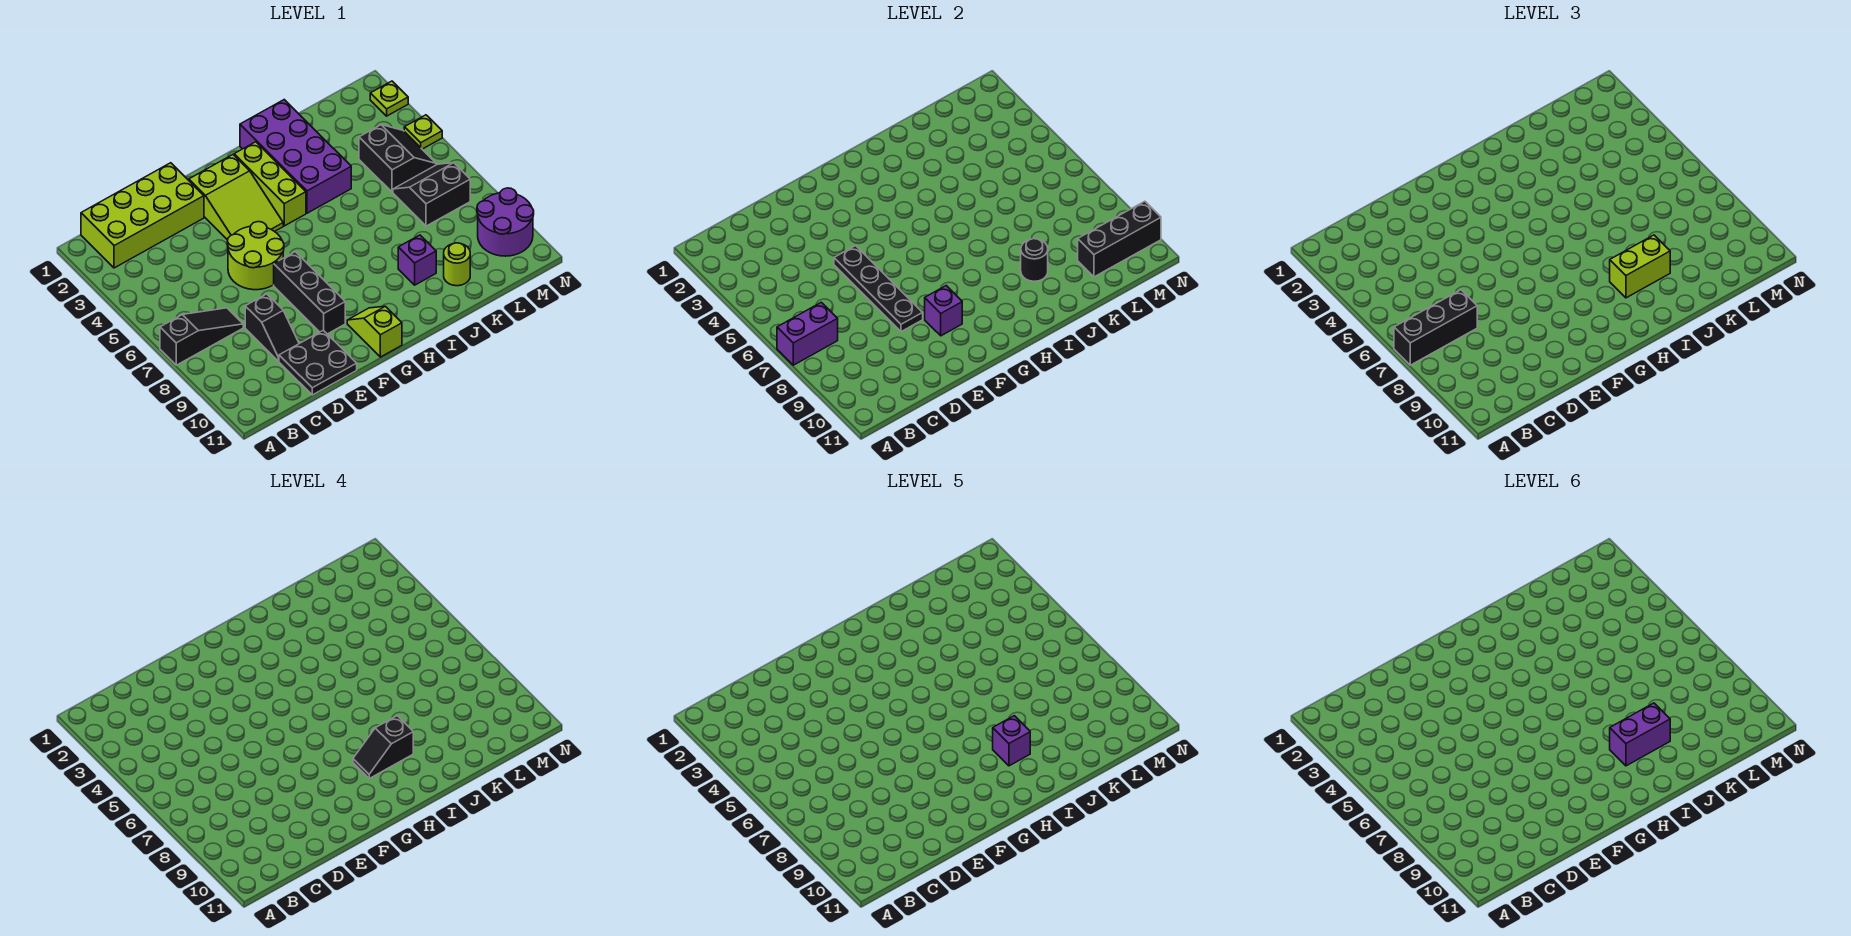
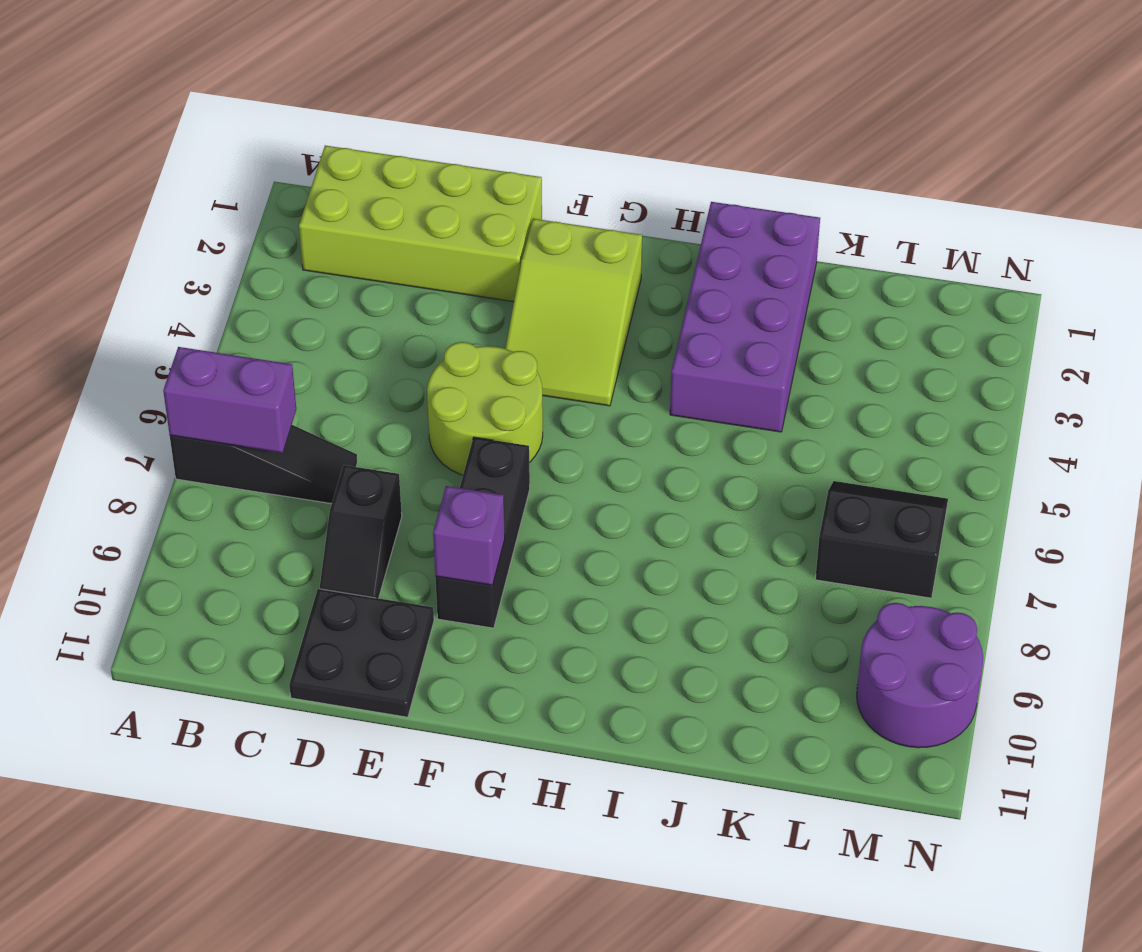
none -> lime 1x2 slope [347,306,402,357]
none -> lime 1x3 brick [234,142,306,226]
none -> purple 1x1 brick [398,235,436,285]

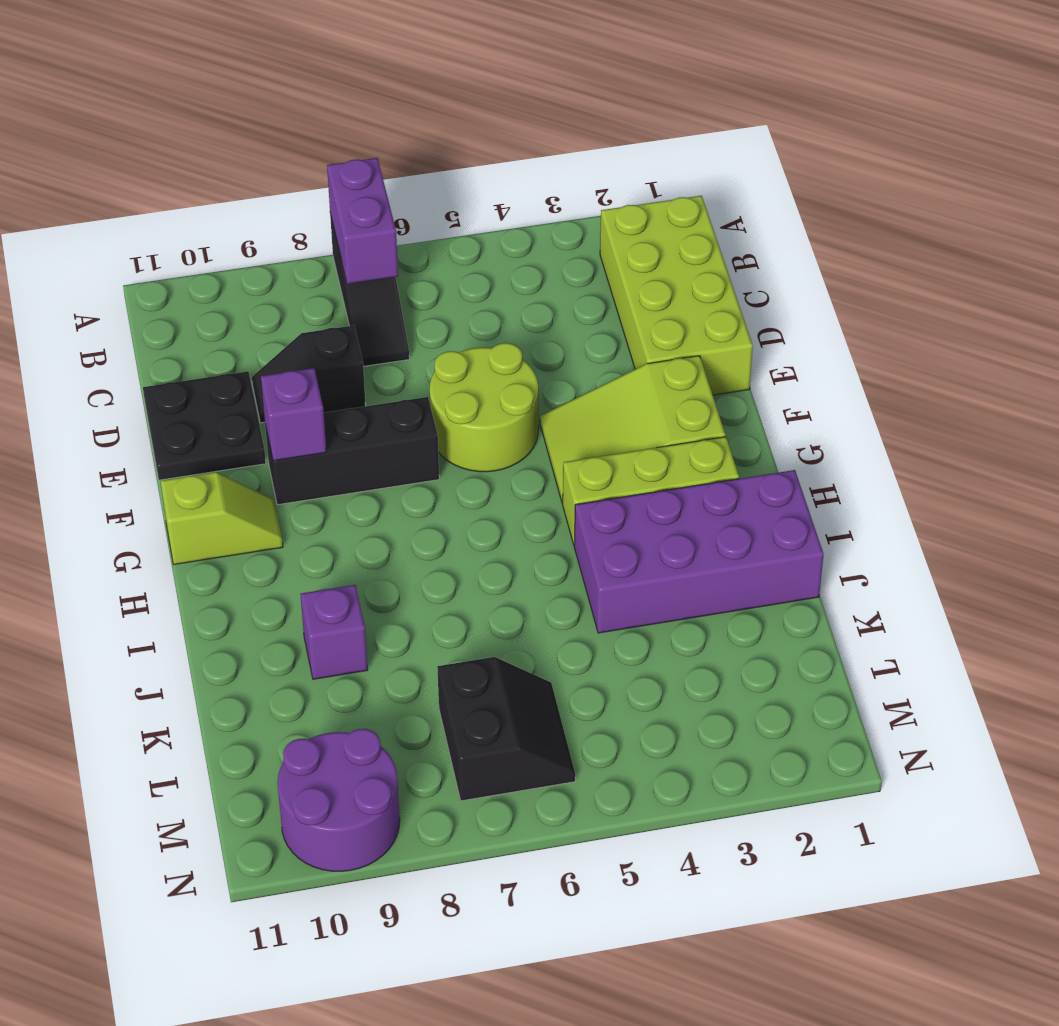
none -> lime 1x1 round brick [444,243,470,286]
none -> black 2x2 slope [359,125,436,192]
none -> lime 1x1 plate [370,81,408,116]

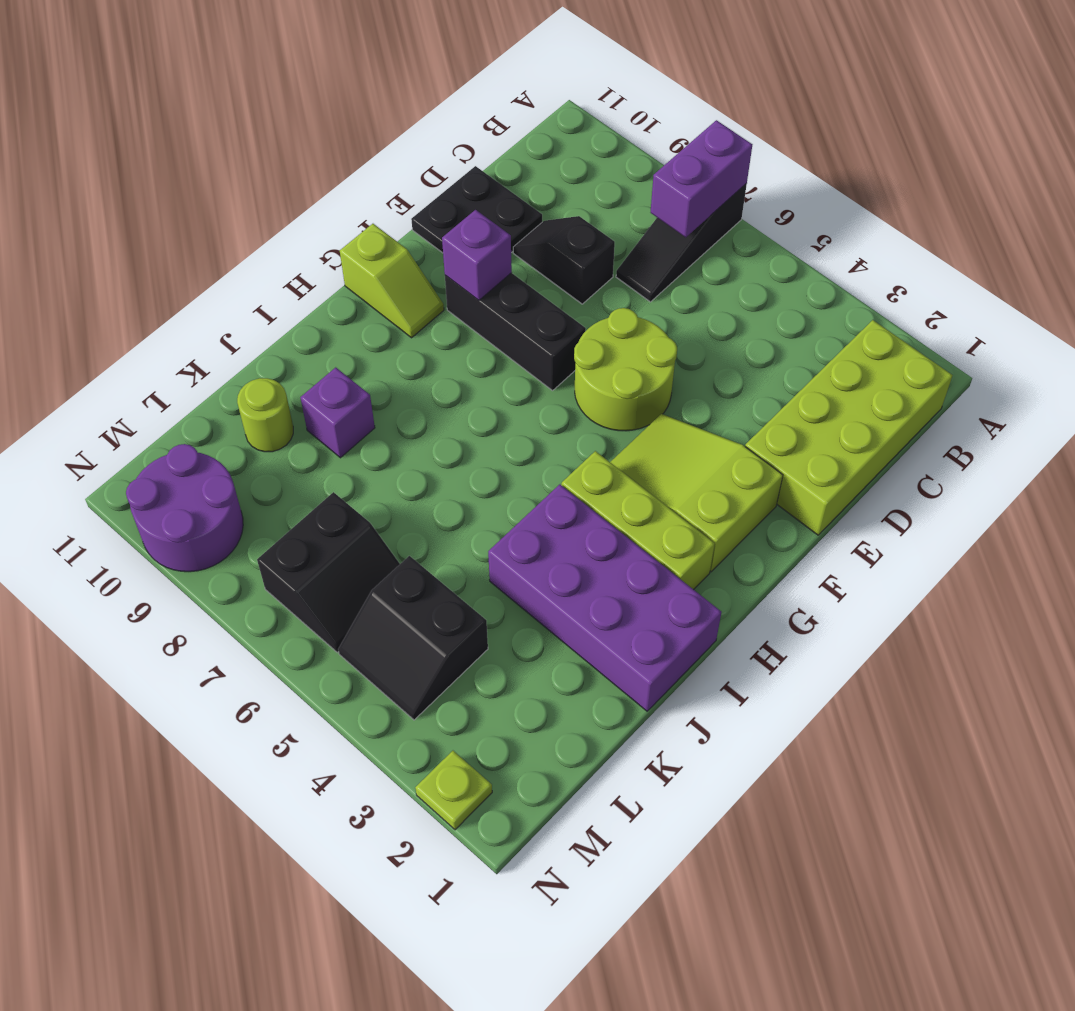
none -> lime 1x1 plate [404,115,442,149]
none -> black 1x4 plate [834,246,923,332]
none -> black 1x1 round brick [1021,239,1048,281]

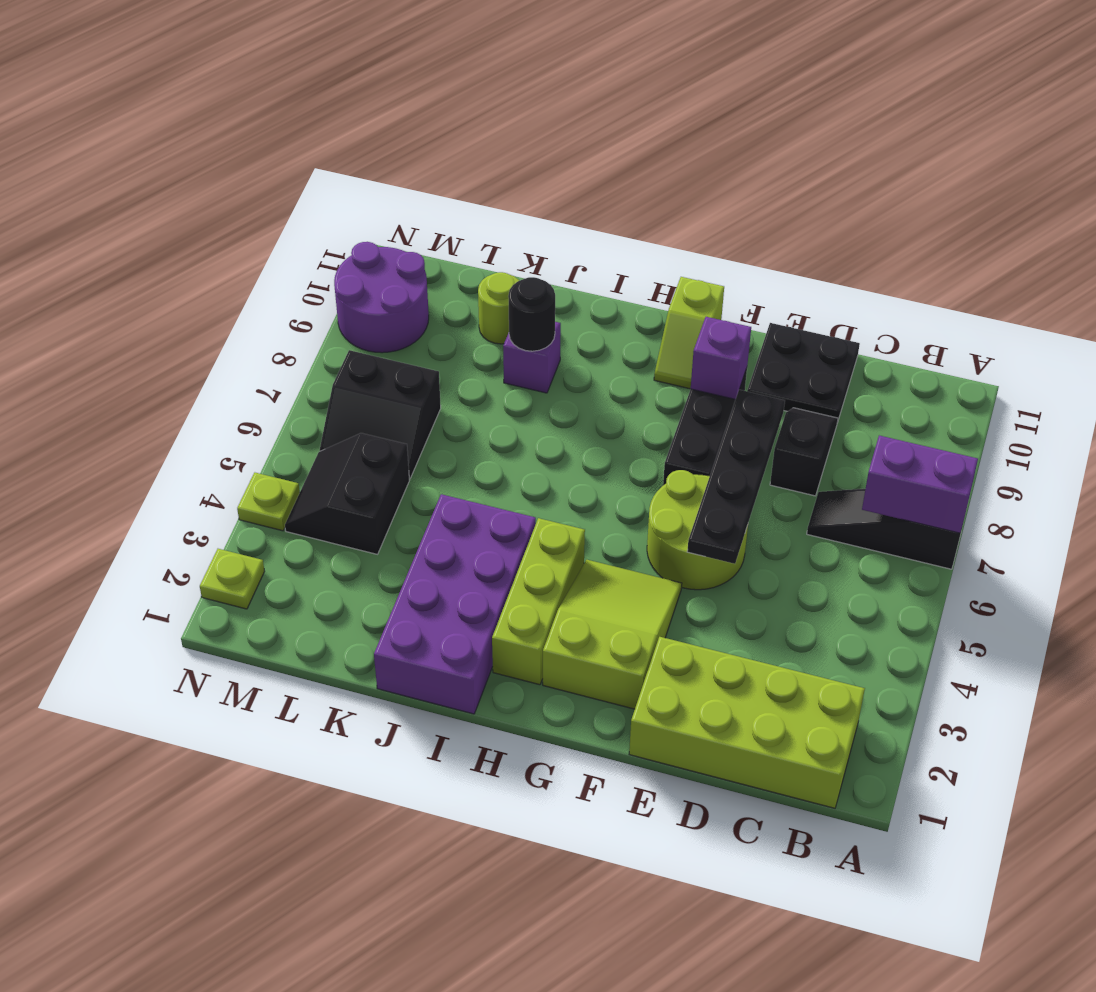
none -> black 1x3 brick [1078,201,1161,277]
none -> black 1x3 brick [1394,290,1477,365]
none -> lime 1x2 brick [1610,235,1670,298]

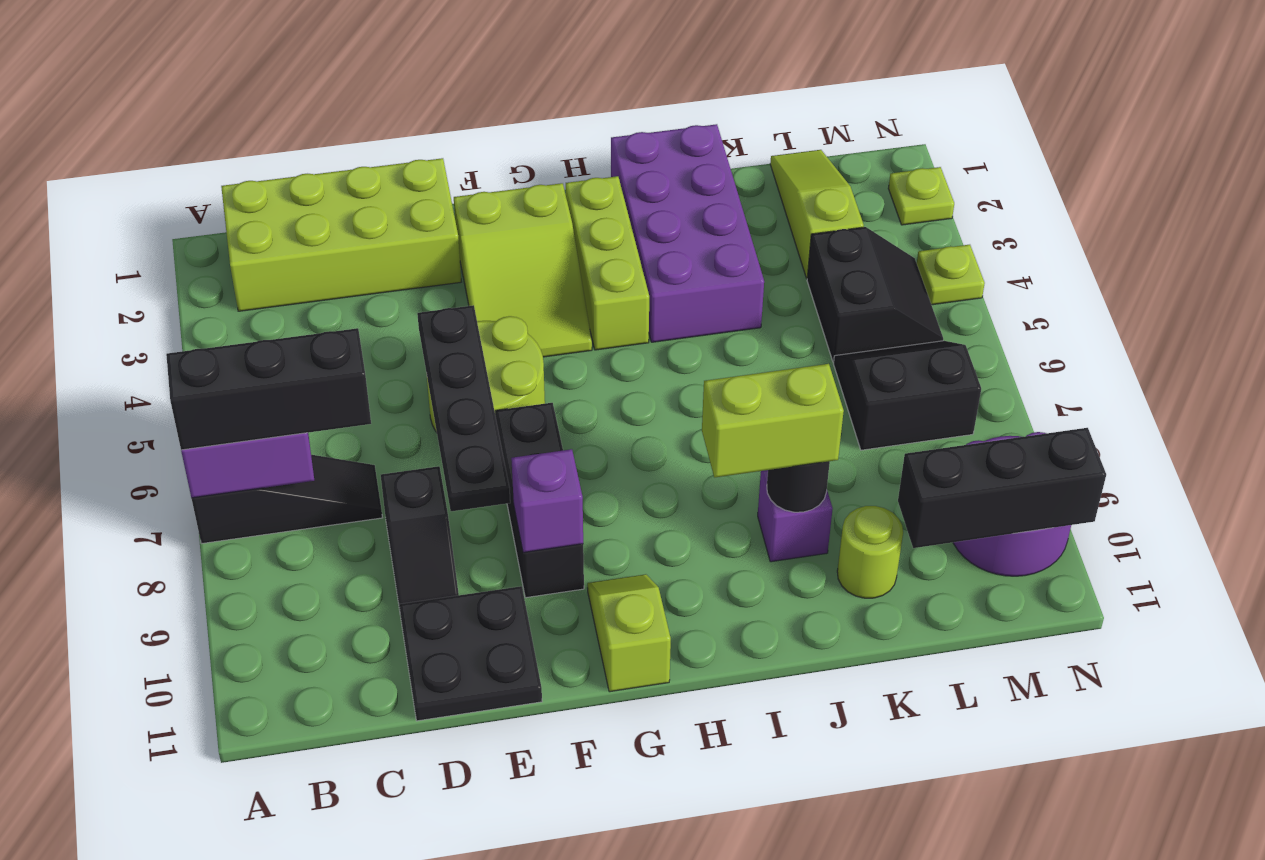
lime 1x3 slope [770,150,864,278] -> none
none -> black 1x2 slope [353,716,413,778]
none -> purple 1x1 brick [993,716,1030,766]
none -> purple 1x2 brick [1610,703,1670,766]

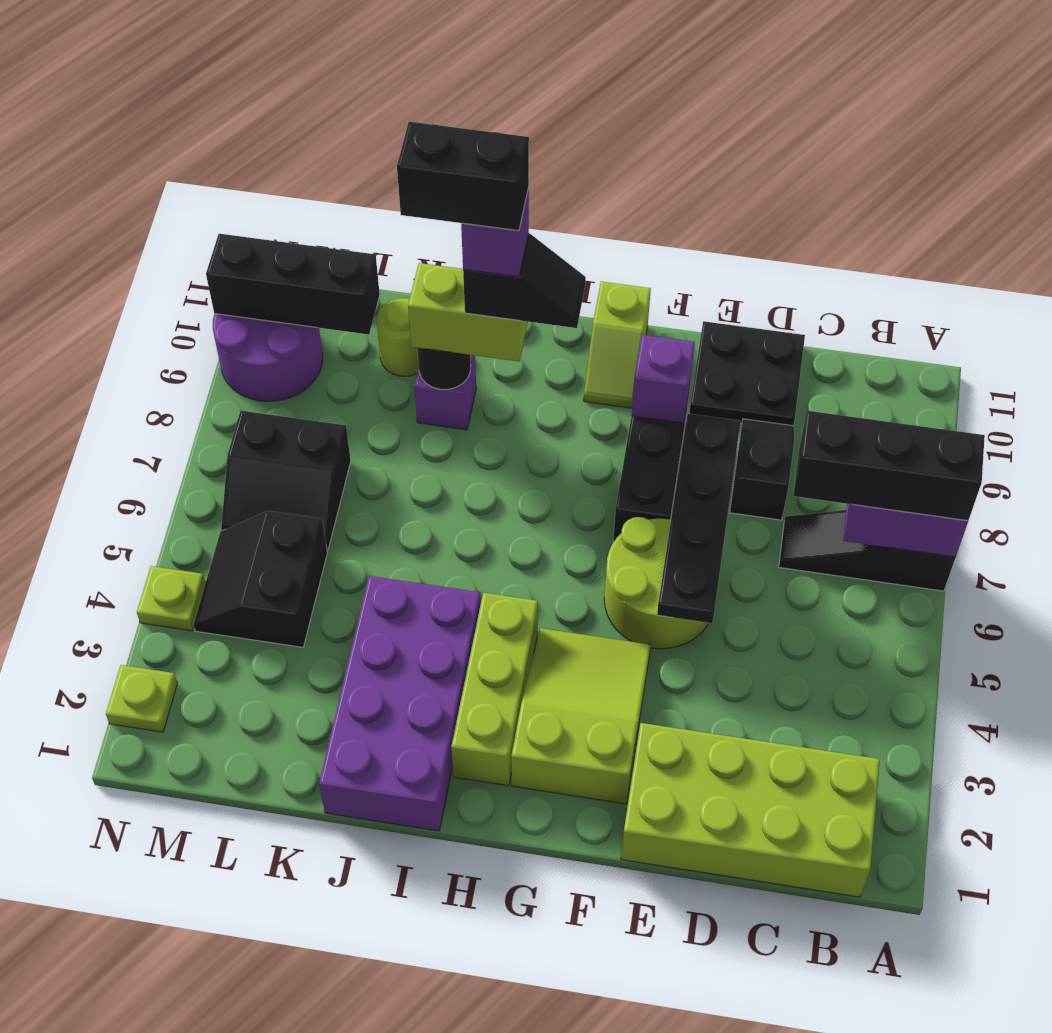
black 1x2 brick [397,122,529,231] -> purple 1x2 brick [1610,703,1670,766]

